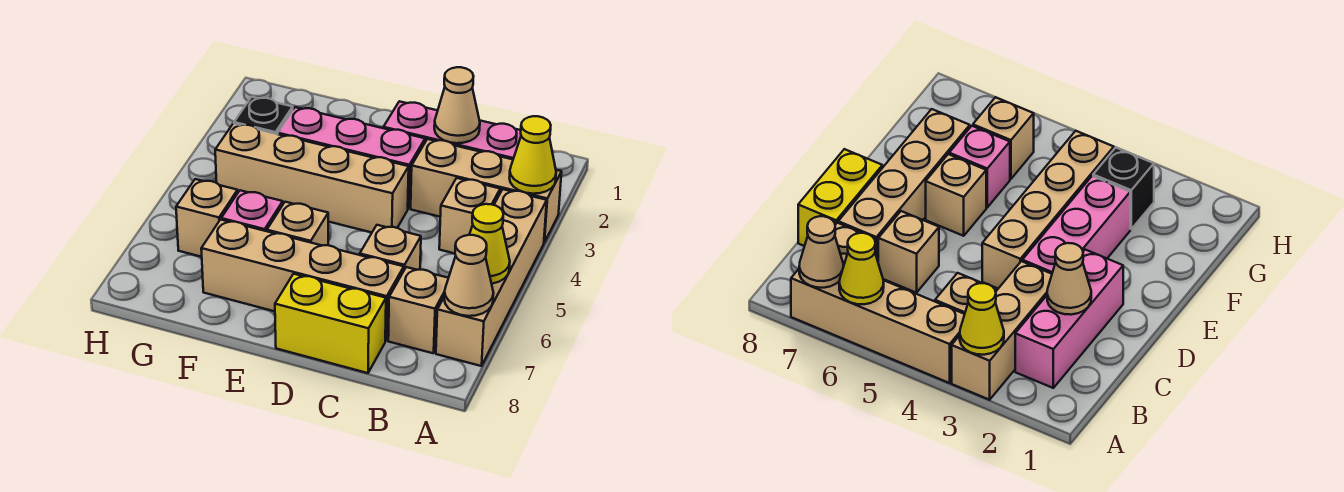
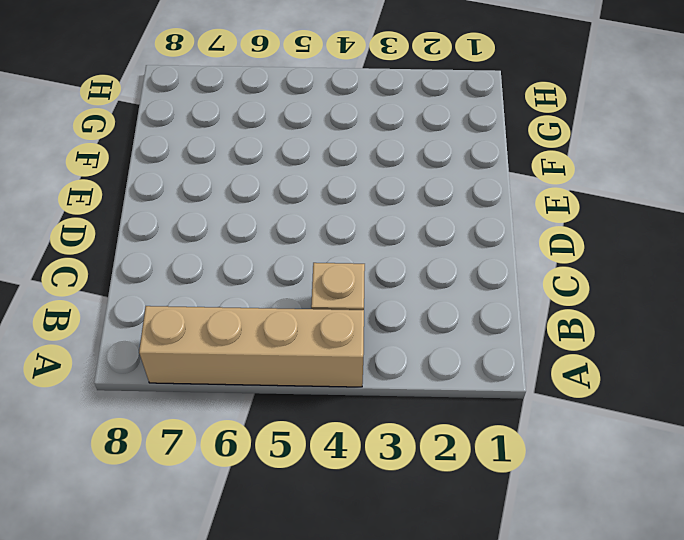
none -> tan 1x3 brick [411,139,562,242]
none -> pink 1x3 brick [383,101,521,159]
none -> tan 1x1 brick [388,267,448,353]

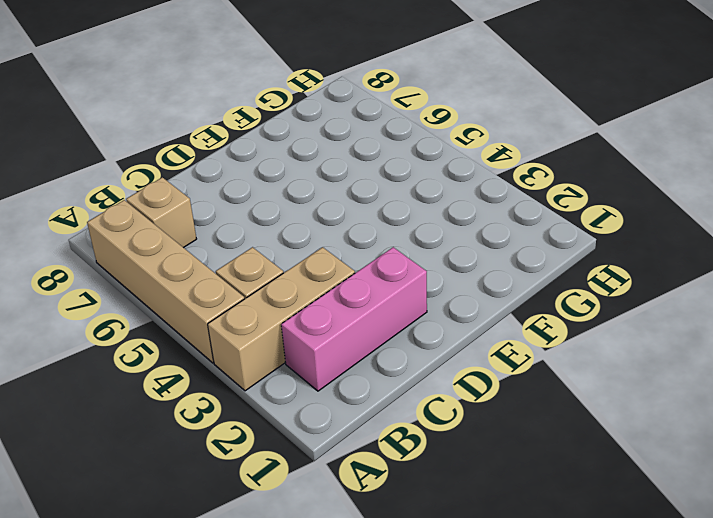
none -> tan 1x1 brick [360,225,421,270]
none -> tan 1x4 brick [201,220,404,341]
none -> yellow 1x2 brick [275,274,386,373]

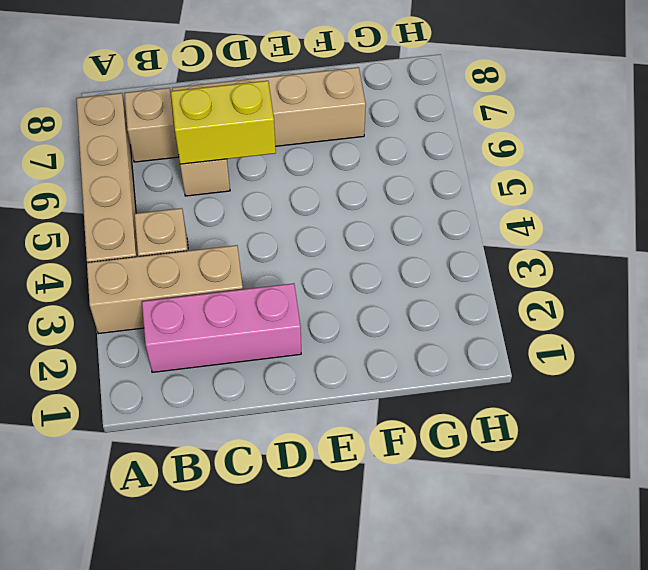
yellow 1x2 brick [171,81,276,164] -> yellow 1x2 brick moved to [275,274,386,373]
none -> pink 1x3 brick [278,107,425,209]
none -> tan 1x4 brick [215,123,409,233]
none -> tan 1x1 brick [267,202,328,246]

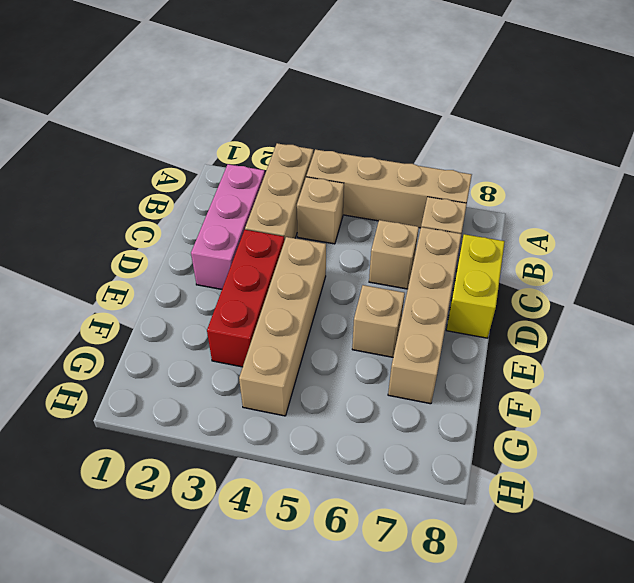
red 1x3 brick [207,230,284,367] -> pink 1x3 brick [278,107,425,209]
none -> pink 1x1 brick [221,190,283,231]
none -> black 1x1 brick [234,97,293,134]
none -> tan 1x1 brick [176,179,238,257]

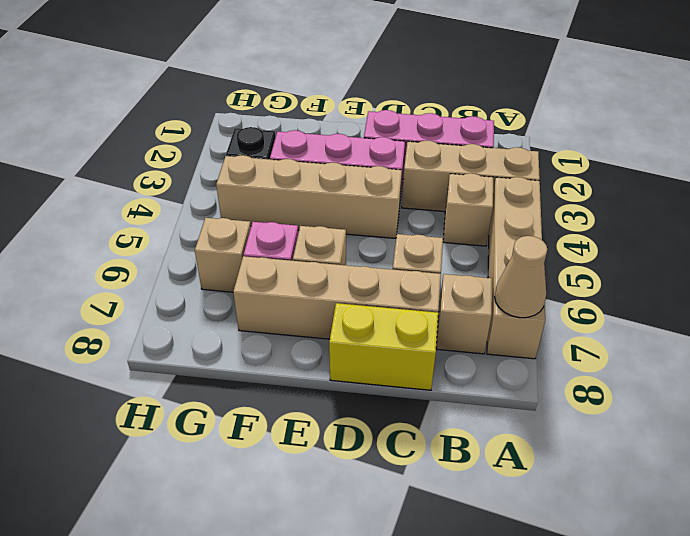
none -> yellow 1x1 cone [509,116,556,194]
none -> yellow 1x1 cone [469,204,510,284]
none -> tan 1x1 cone [434,67,480,143]

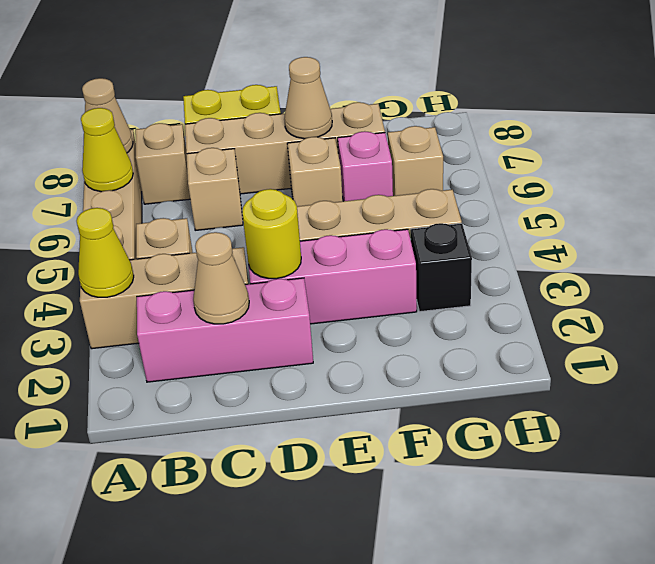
yellow 1x1 round brick [242,189,301,279] -> none
tan 1x1 cone [284,57,332,139] -> none

